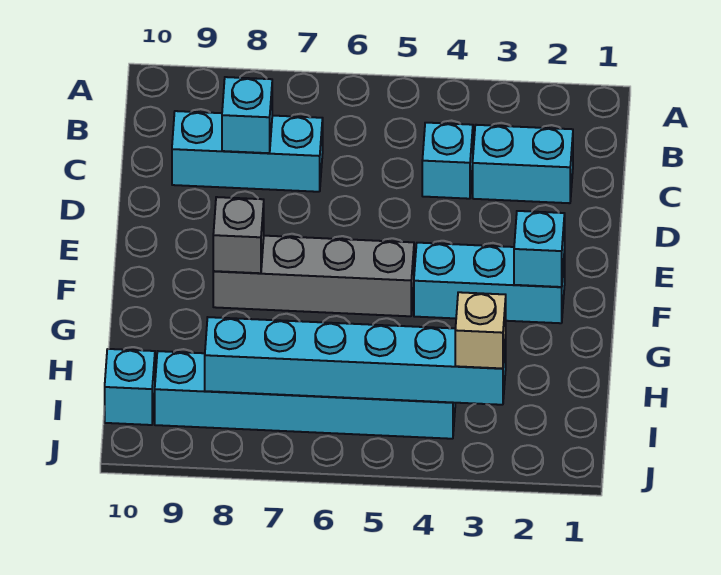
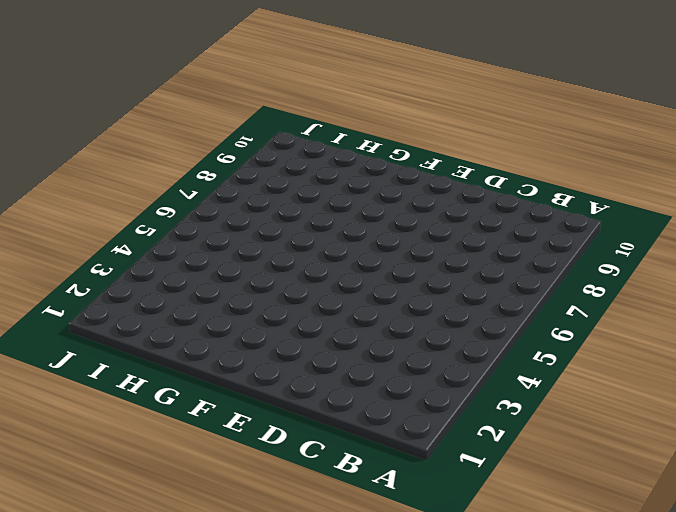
none -> cyan 1x2 brick [473,125,573,203]
none -> cyan 1x1 brick [422,123,473,199]
none -> cyan 1x3 brick [172,111,323,192]

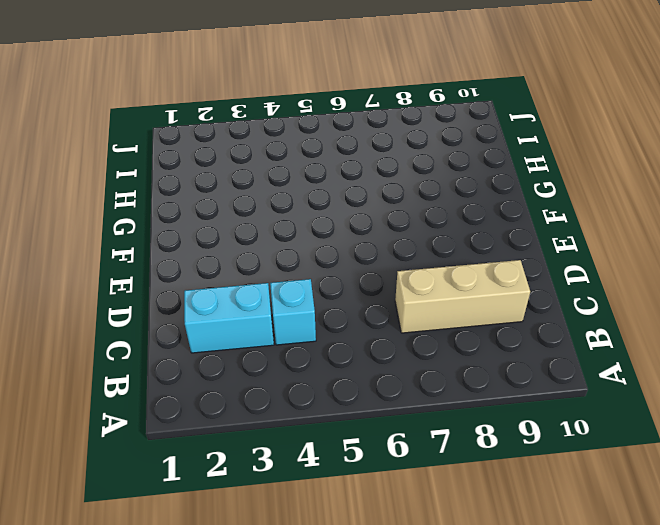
tan 1x3 brick [395,260,530,333] -> cyan 1x3 brick [172,111,323,192]
none -> cyan 1x3 brick [414,243,565,323]
none -> grey 1x4 brick [213,236,414,316]
none -> cyan 1x6 brick [155,351,455,439]

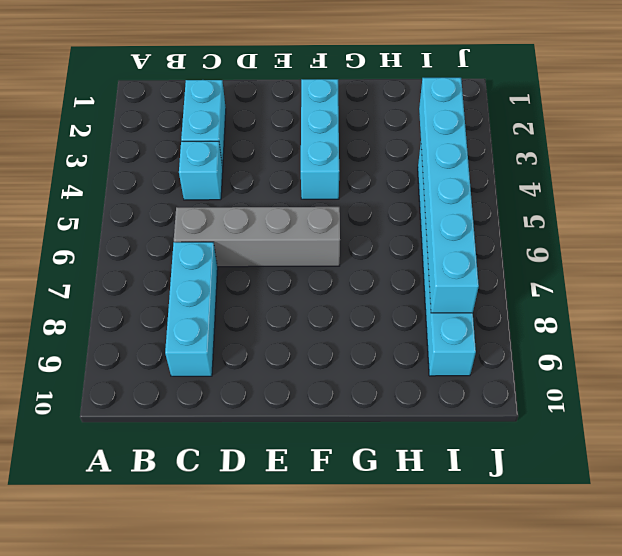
grey 1x4 brick [174,207,340,267] -> grey 1x4 brick turned to [213,236,414,316]
none -> cyan 1x1 brick [105,349,155,425]
none -> cyan 1x1 brick [222,77,272,153]
none -> cyan 1x1 brick [514,211,565,287]

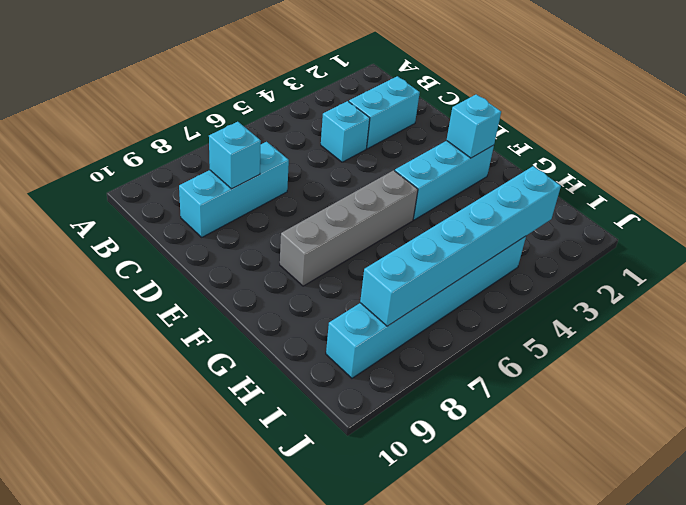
none -> cyan 1x1 brick [105,349,155,425]
none -> grey 1x1 brick [213,197,264,273]
none -> tan 1x1 brick [455,292,506,368]

